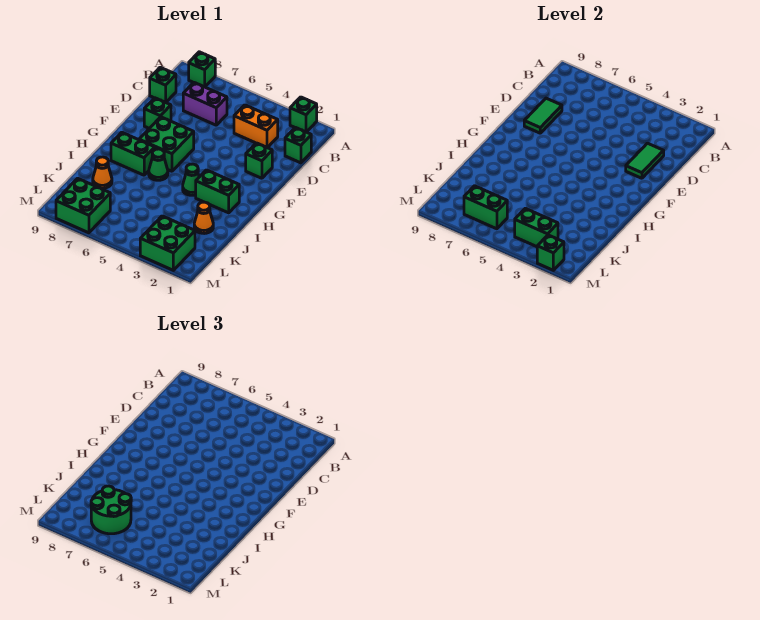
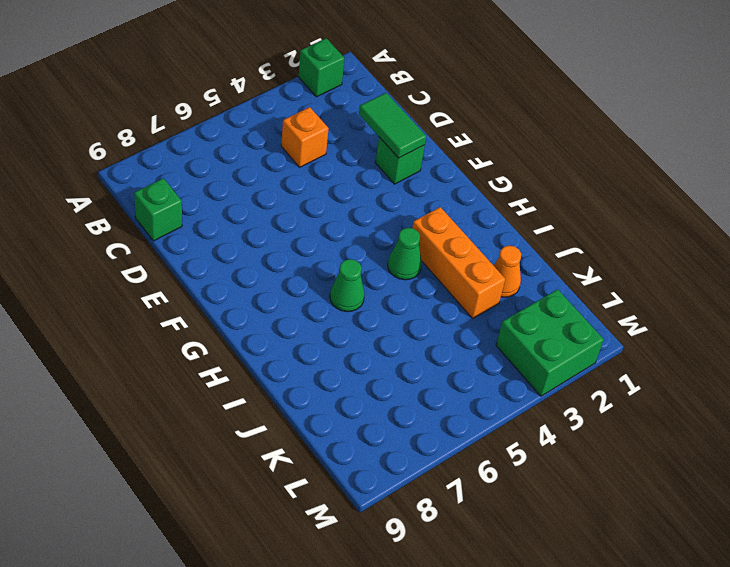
orange 1x1 brick [281,107,329,167] -> orange 1x2 brick [234,105,278,148]
orange 1x3 brick [412,207,505,318] -> green 1x2 brick [196,170,239,213]
none -> green 1x1 brick [188,52,215,87]
none -> green 1x1 brick [285,128,311,163]
none -> purple 1x2 brick [183,83,227,125]

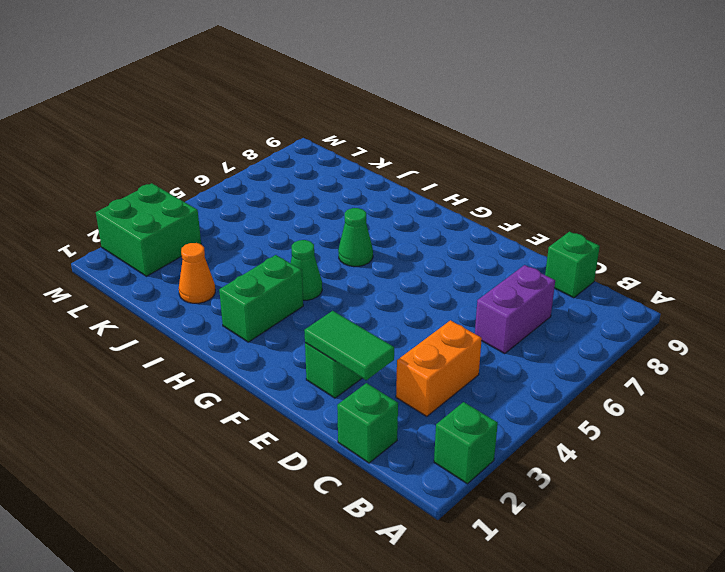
none -> green 1x1 brick [188,52,215,87]
none -> green 1x1 brick [144,98,171,128]
none -> green 2x2 brick [139,117,194,171]

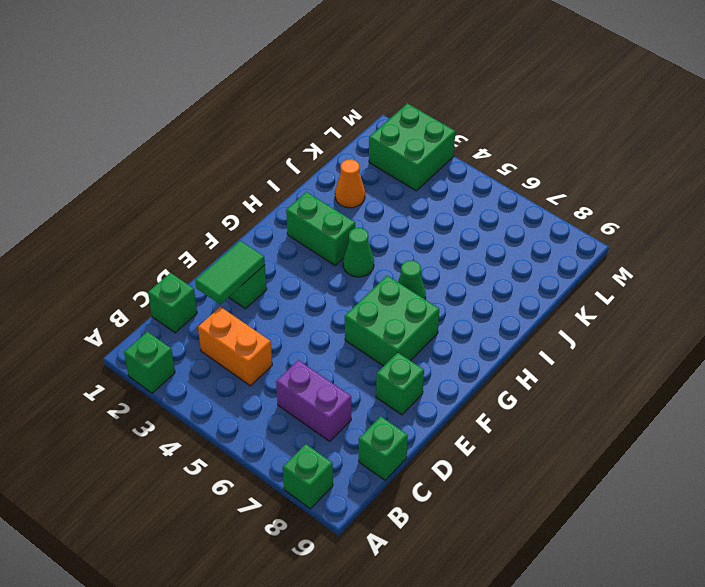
none -> green 1x2 brick [111,132,155,175]
none -> orange 1x1 cone [93,157,112,188]
none -> green 2x2 brick [56,178,110,233]

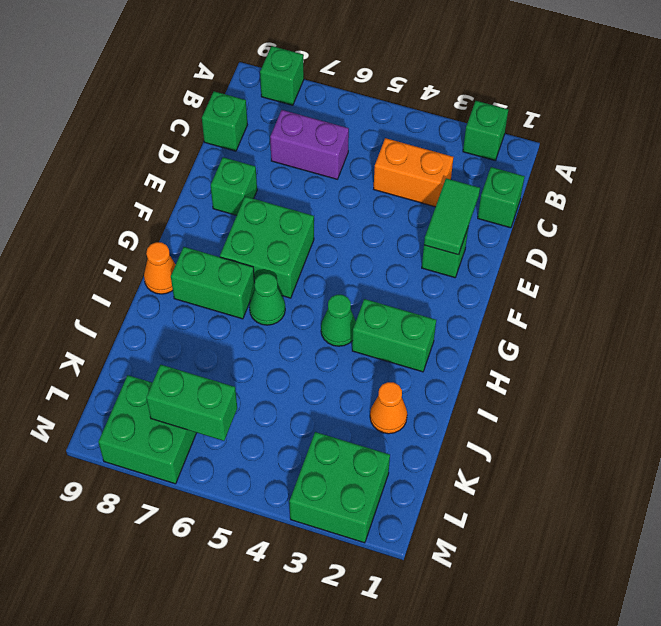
orange 1x1 cone [144,242,176,294] -> orange 1x1 cone moved to [93,157,112,188]
none -> green 1x2 tile [524,98,562,133]
none -> green 1x2 brick [515,208,558,247]
none -> green 1x1 brick [537,235,564,270]

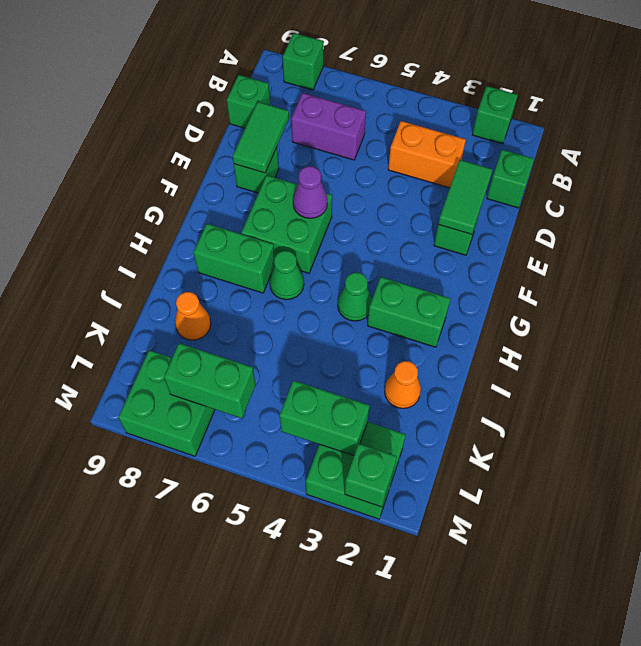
purple 1x1 cone [293,166,328,218] -> none
none -> green 2x2 round brick [91,486,131,534]

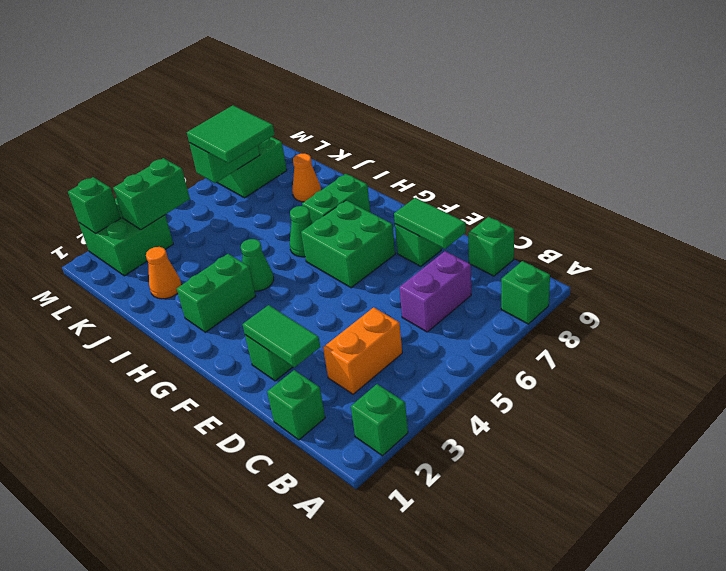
green 2x2 tile [187,105,275,163] -> green 2x2 round brick [91,486,131,534]

